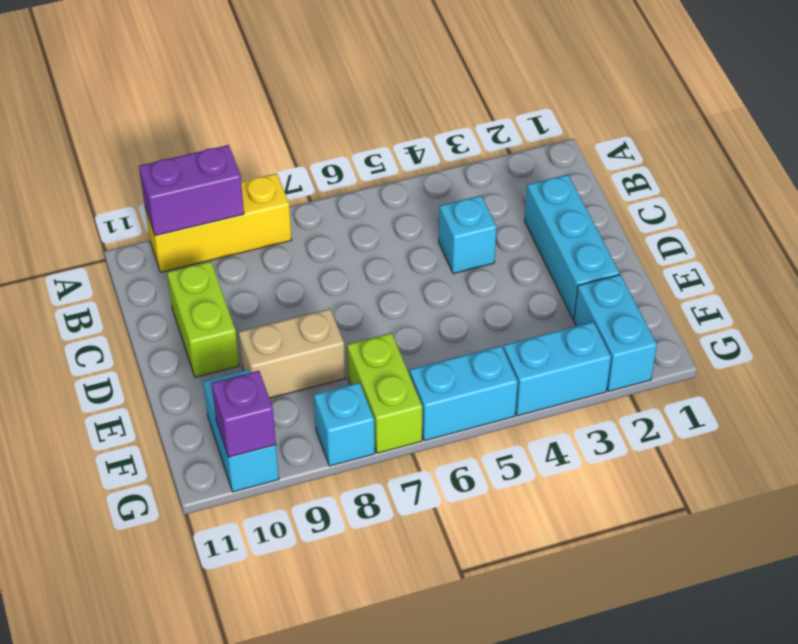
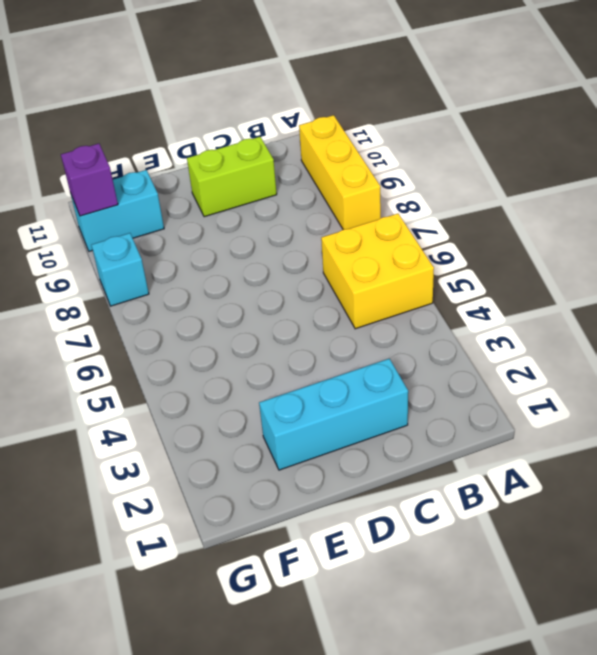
yellow 2x2 brick [321,214,434,329] -> none
none -> cyan 1x1 brick [439,196,497,274]
none -> tan 1x2 brick [239,309,345,398]
none -> cyan 1x2 brick [574,275,657,391]

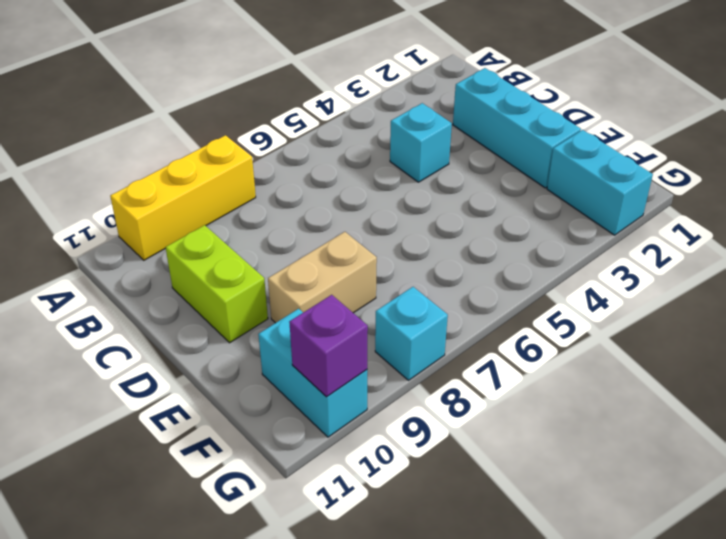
none -> lime 1x2 brick [347,333,422,453]
none -> cyan 1x2 brick [503,322,611,416]
none -> cyan 1x2 brick [410,346,518,441]

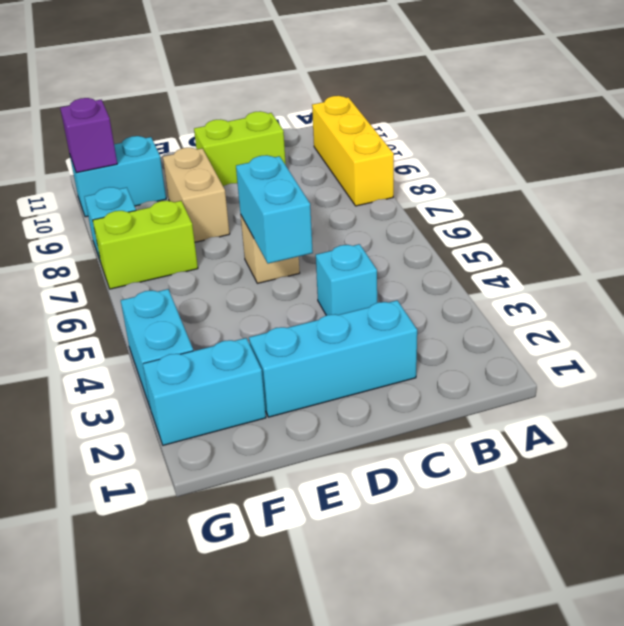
cyan 1x2 brick [236,155,313,264] -> cyan 1x2 brick moved to [410,346,518,441]
tan 1x1 brick [241,216,300,283] -> none
none -> purple 1x2 brick [139,145,244,236]

